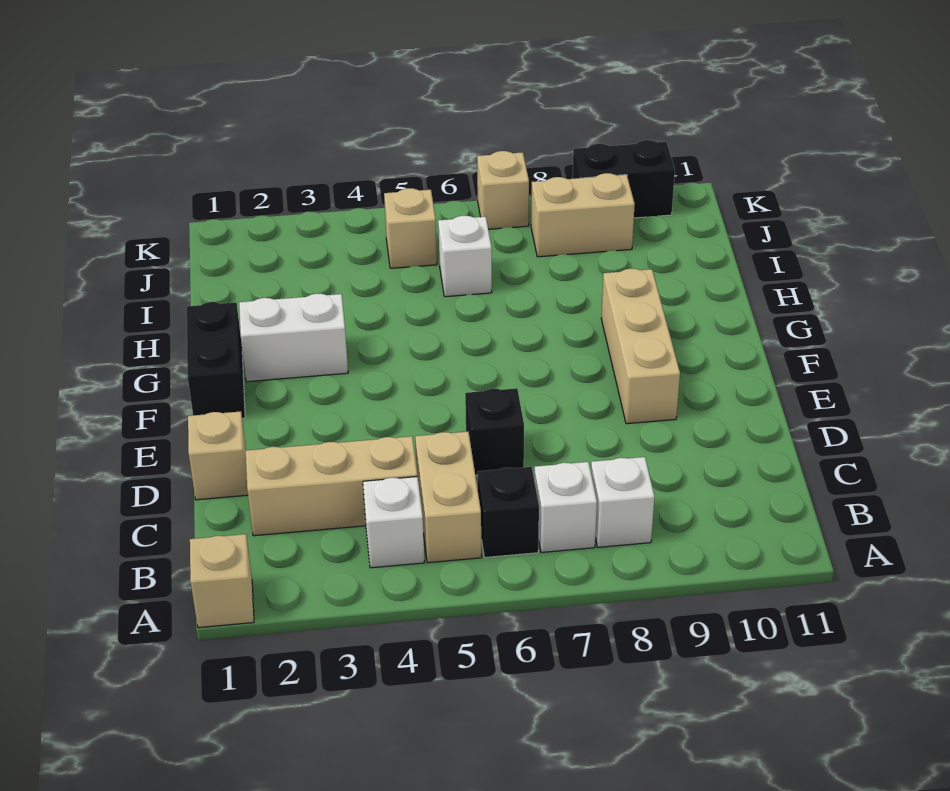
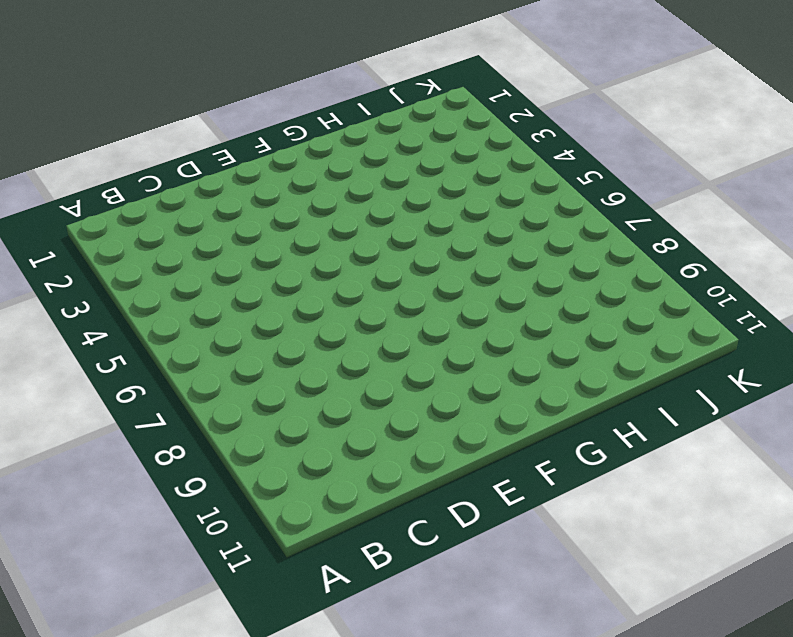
none -> tan 1x1 brick [190,534,254,628]
none -> white 1x1 brick [363,477,425,568]
none -> tan 1x2 brick [415,432,482,563]

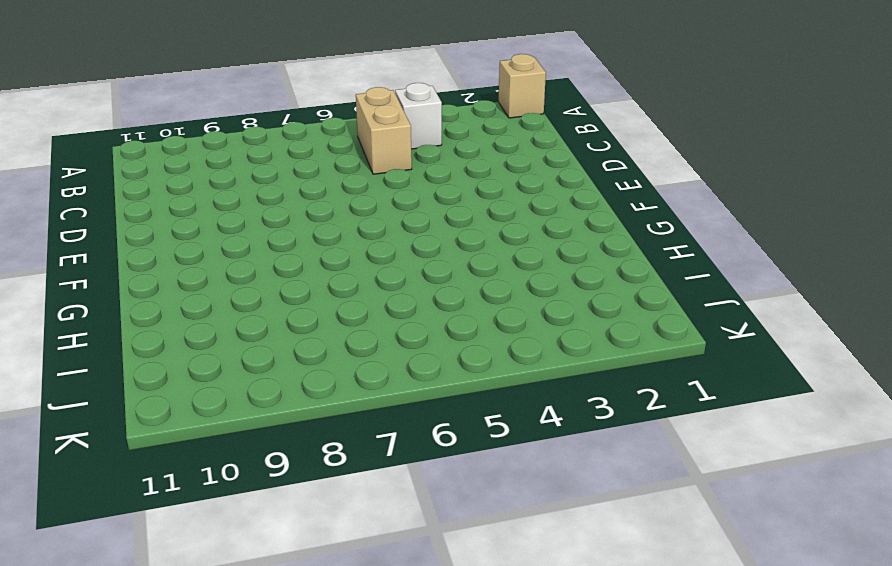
none -> black 1x1 brick [478,467,539,558]
none -> white 1x1 brick [534,462,597,552]
none -> white 1x1 brick [591,457,655,547]

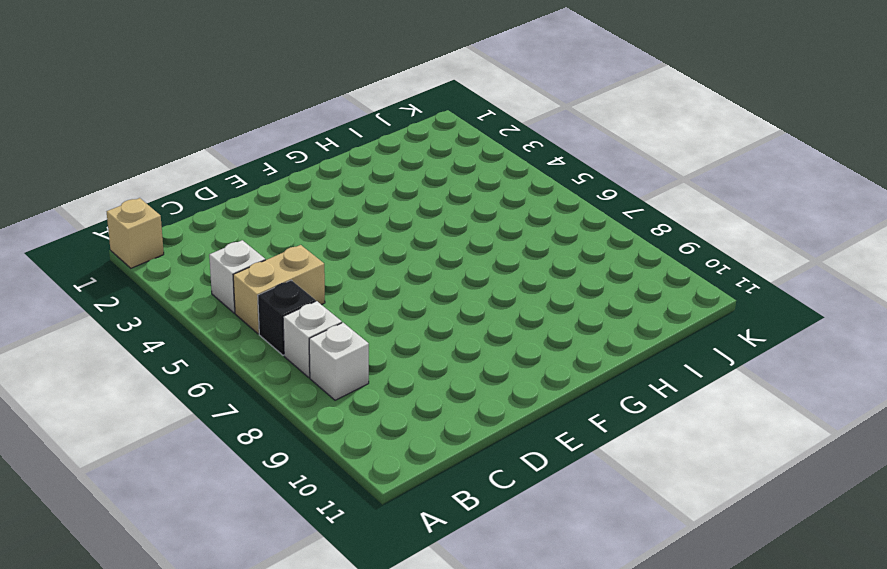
none -> tan 1x3 brick [246,436,417,536]
none -> tan 1x1 brick [188,411,248,500]
none -> black 1x1 brick [465,388,524,476]

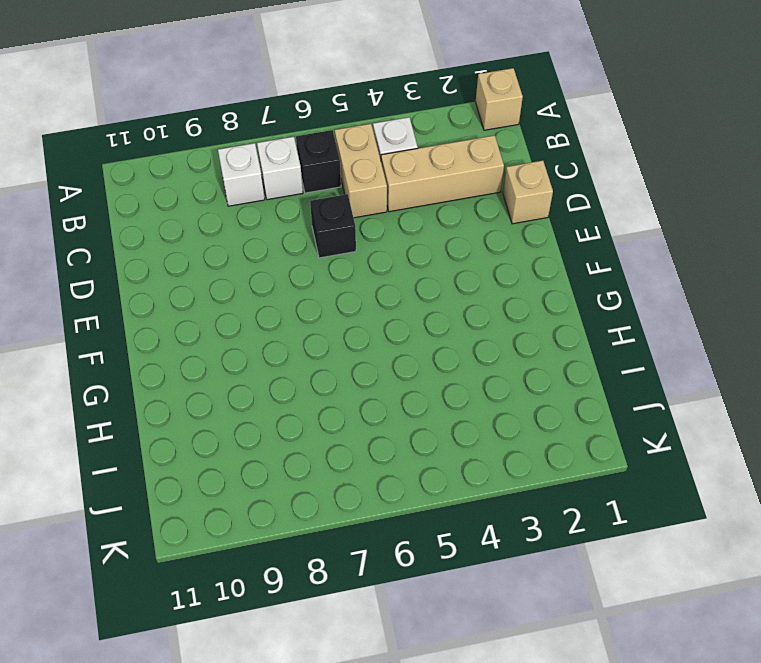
none -> tan 1x3 brick [601,269,680,424]
none -> black 1x2 brick [186,302,245,419]
none -> white 1x2 brick [239,294,348,382]

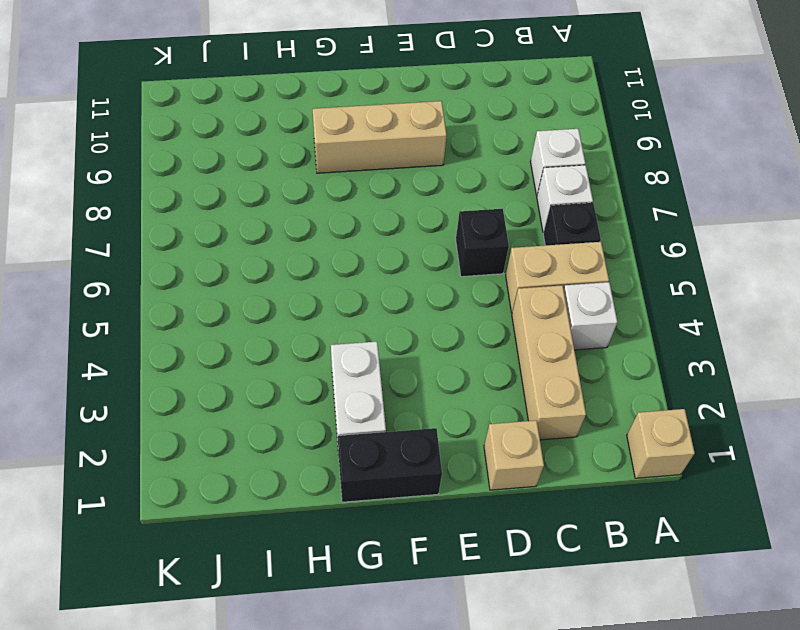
none -> white 1x1 brick [438,216,492,297]
none -> tan 1x1 brick [384,188,437,268]
none -> tan 1x2 brick [531,173,635,257]

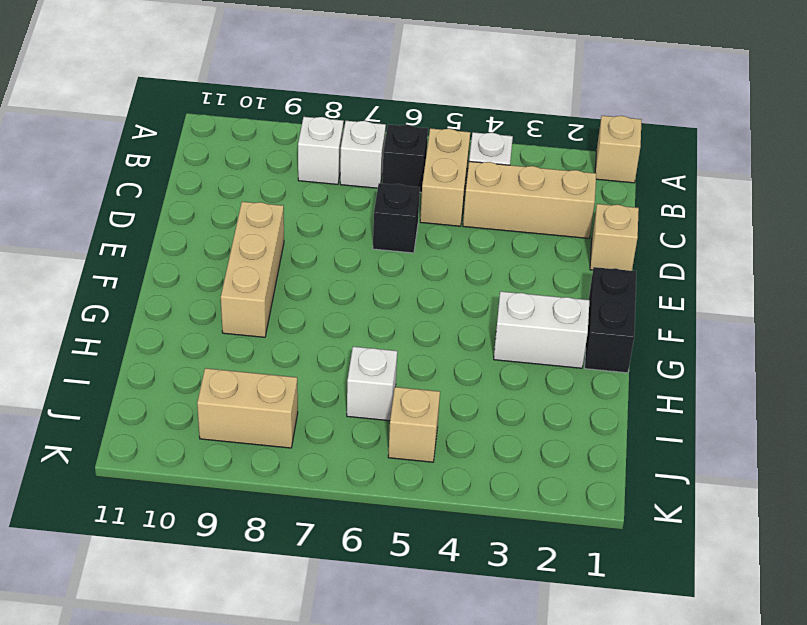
none -> tan 1x1 brick [477,151,529,229]
none -> black 1x2 brick [573,140,675,218]

